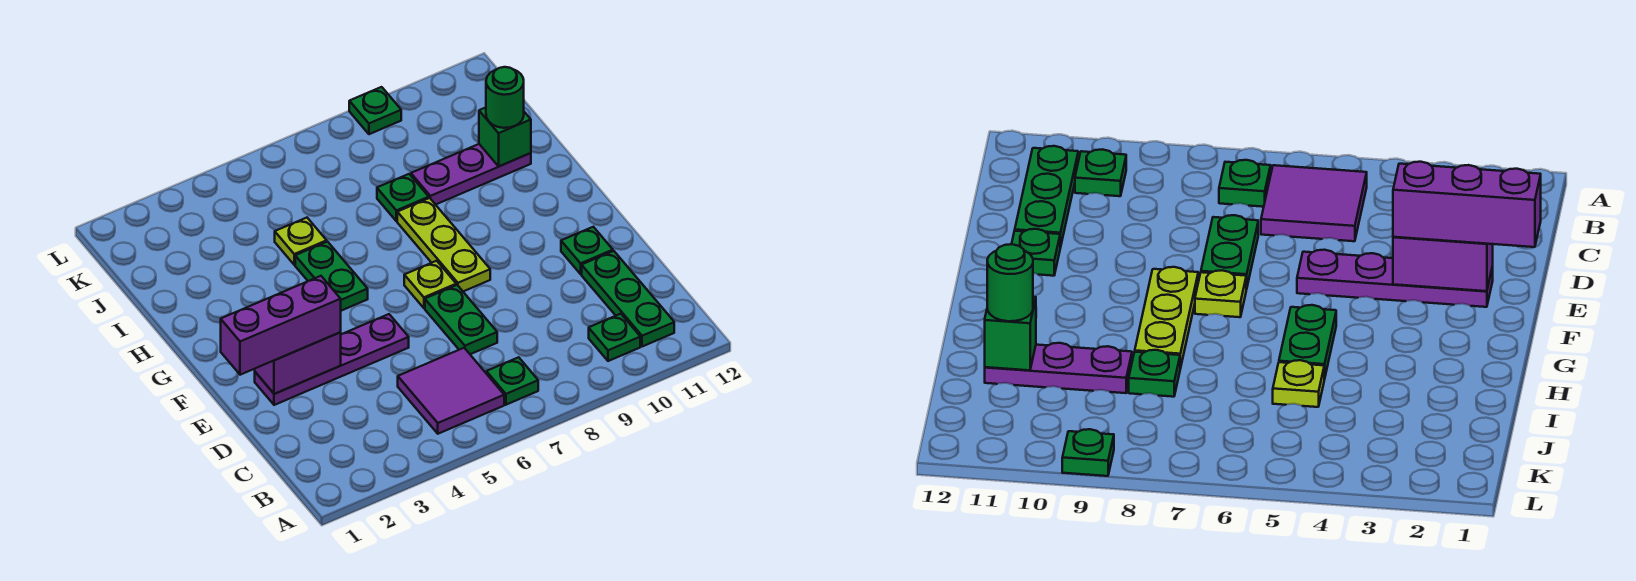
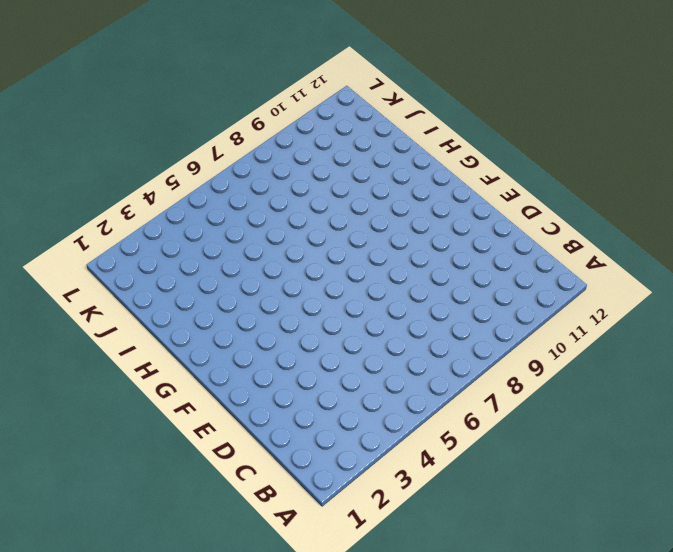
none -> purple 2x2 tile [398,348,504,434]
none -> green 1x1 plate [486,357,538,405]
none -> green 1x1 plate [589,314,640,361]

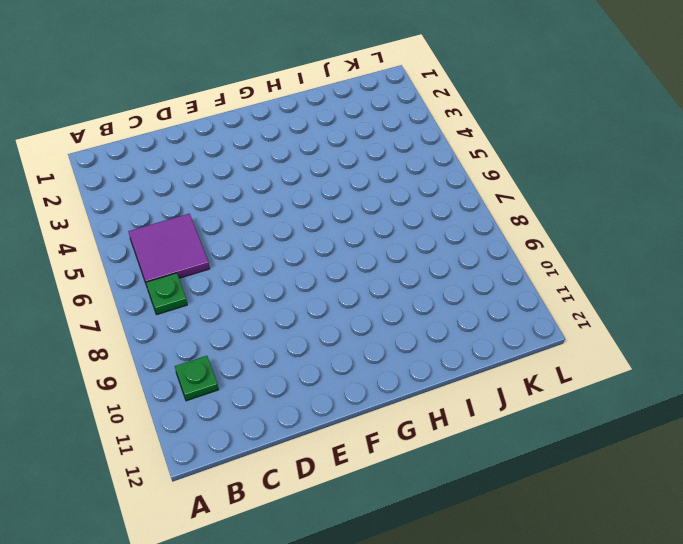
none -> green 1x3 plate [582,251,674,347]
none -> green 1x2 plate [425,285,497,354]
none -> purple 1x4 plate [255,314,409,405]

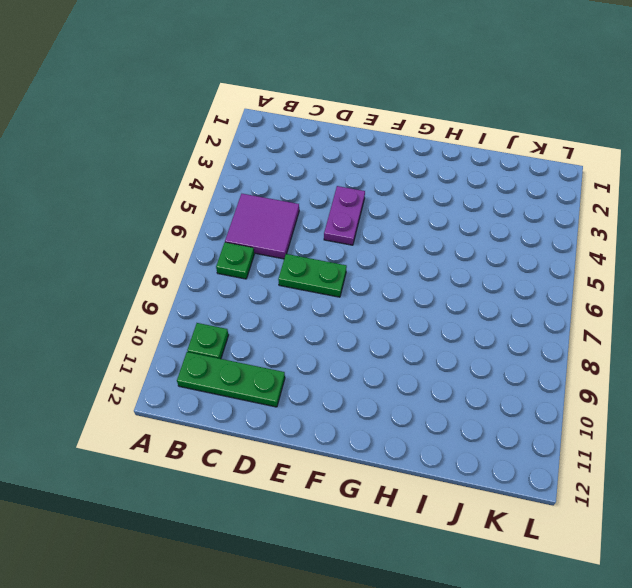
purple 1x2 plate [324,186,365,245] -> purple 1x4 plate [255,314,409,405]
none -> green 1x1 plate [561,227,613,274]
none -> lime 1x1 plate [404,261,456,308]
none -> lime 1x3 plate [397,198,490,291]

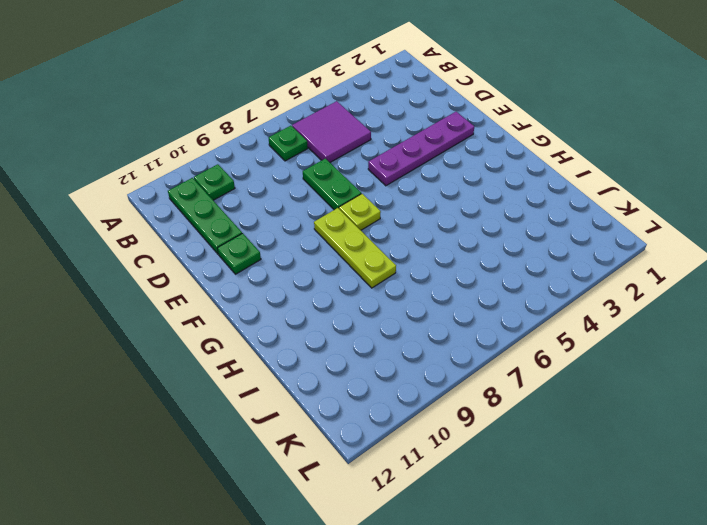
none -> green 1x2 plate [295,242,368,311]
none -> lime 1x1 plate [275,218,327,265]
none -> green 1x1 plate [377,174,429,221]

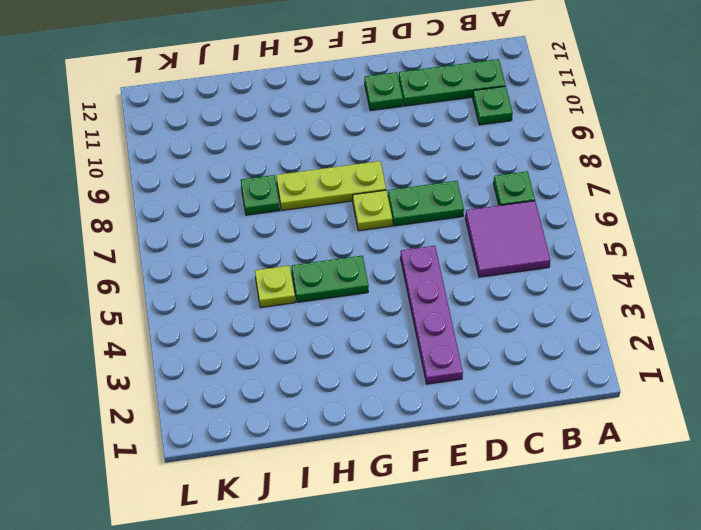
none -> purple 1x3 plate [411,144,531,205]
none -> green 1x1 plate [349,87,401,134]
none -> purple 1x2 brick [255,333,341,394]

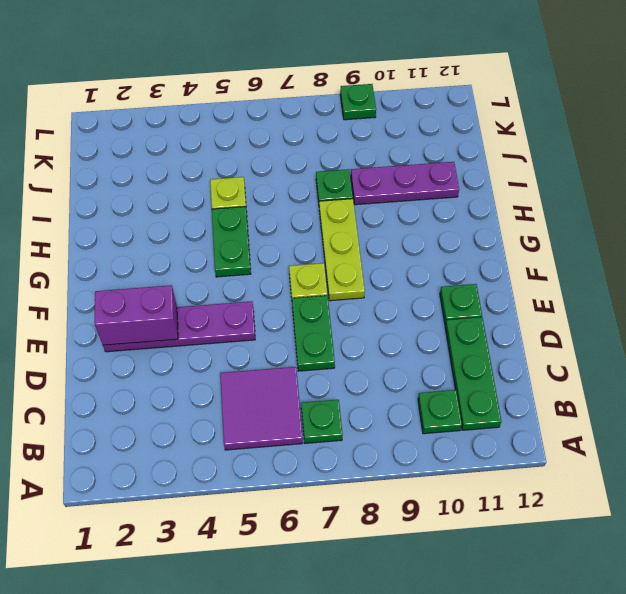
none -> green 1x1 brick [479,108,531,166]
none -> purple 1x3 brick [221,276,341,375]
none -> green 1x1 round brick [486,67,524,128]

